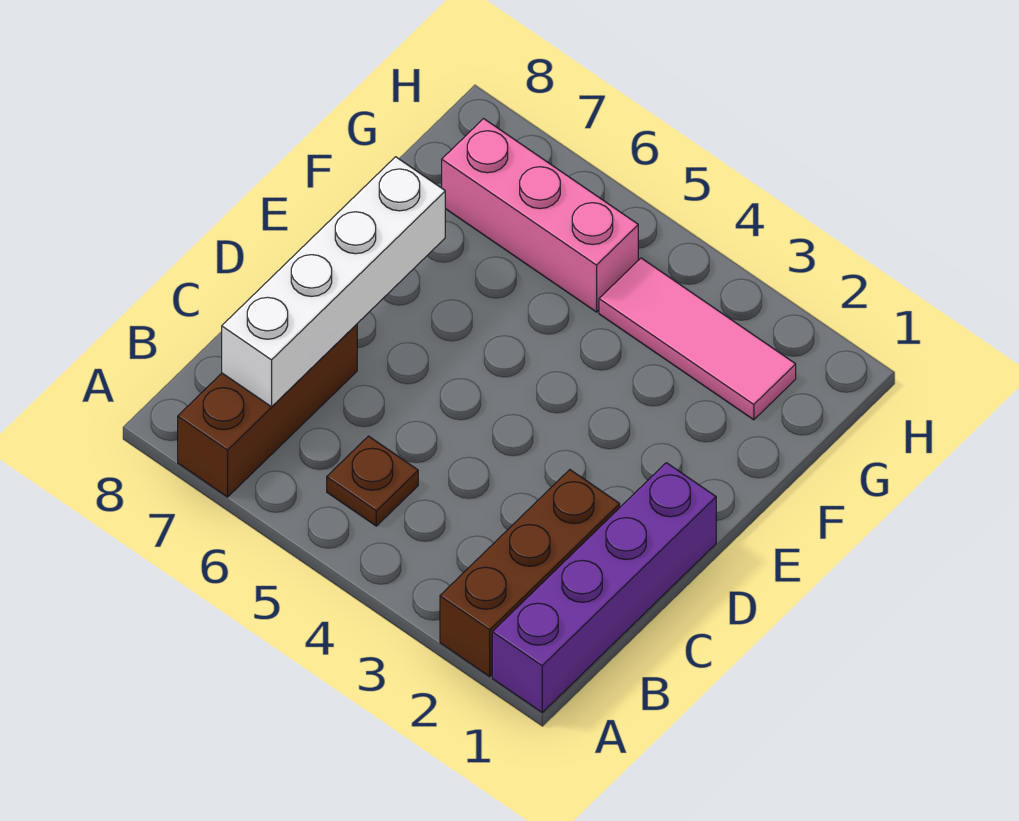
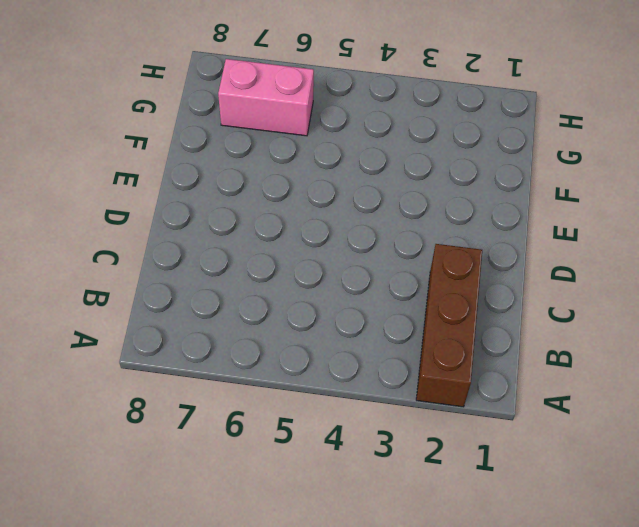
pink 1x2 brick [218,59,314,136] -> pink 1x3 brick [442,119,638,312]
none -> purple 1x4 brick [492,463,716,712]
none -> brown 1x3 brick [178,324,357,497]

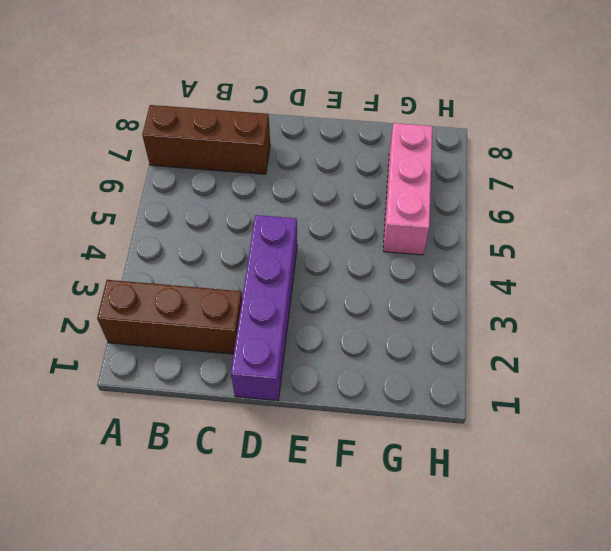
purple 1x4 brick [231,215,297,401] -> purple 1x4 brick turned to [492,463,716,712]
none -> brown 1x1 plate [327,436,418,526]
none -> pink 1x3 tile [599,258,796,420]

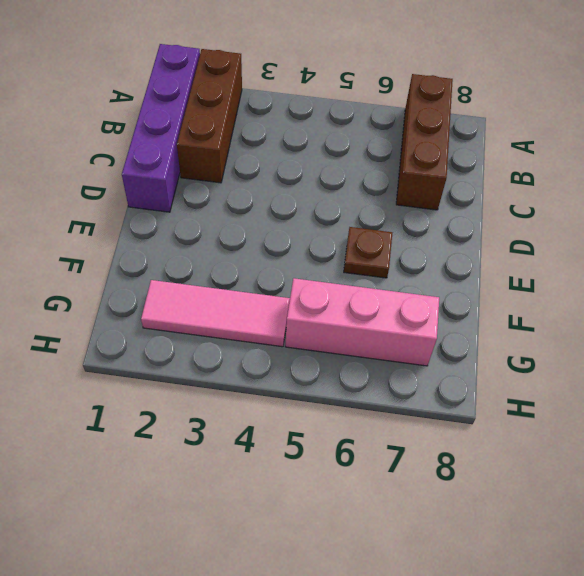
brown 1x1 plate [344,227,392,278] -> brown 1x1 plate moved to [327,436,418,526]
none -> white 1x4 brick [222,157,445,407]

